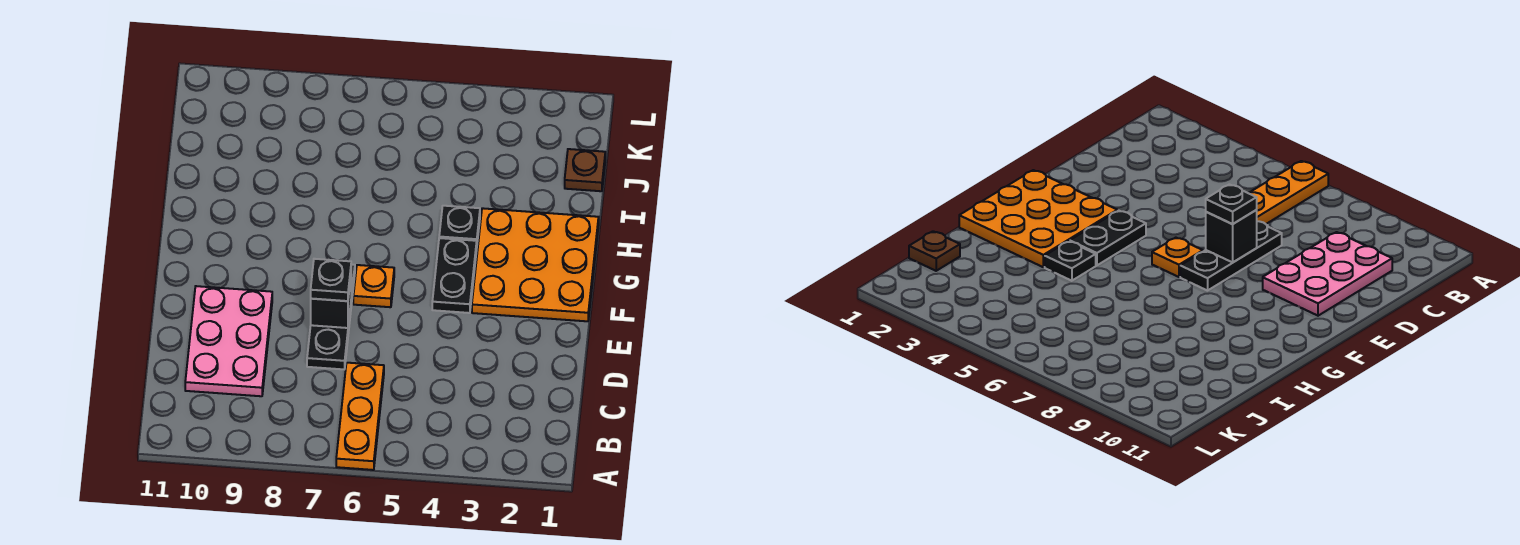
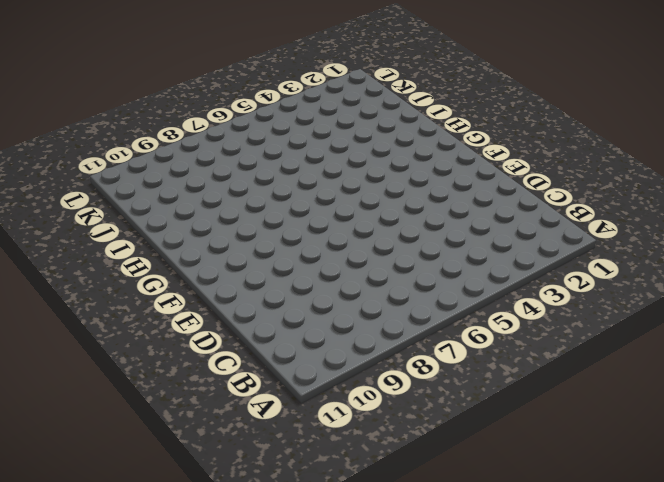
none -> orange 1x3 plate [336,363,384,470]
none -> pink 2x3 plate [185,286,272,396]

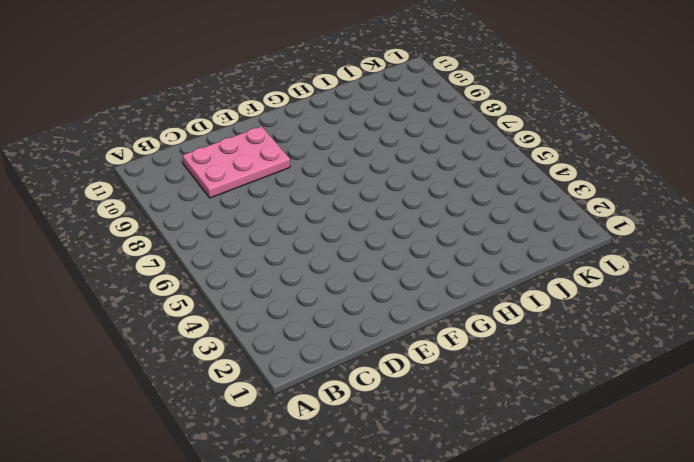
none -> orange 1x3 plate [336,363,384,470]
none -> black 1x3 plate [307,265,355,369]

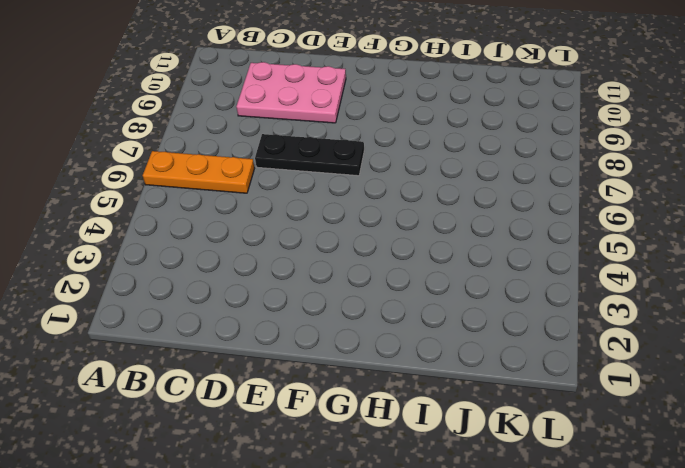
none -> orange 3x3 plate [472,208,599,321]
none -> black 1x2 plate [432,238,477,313]

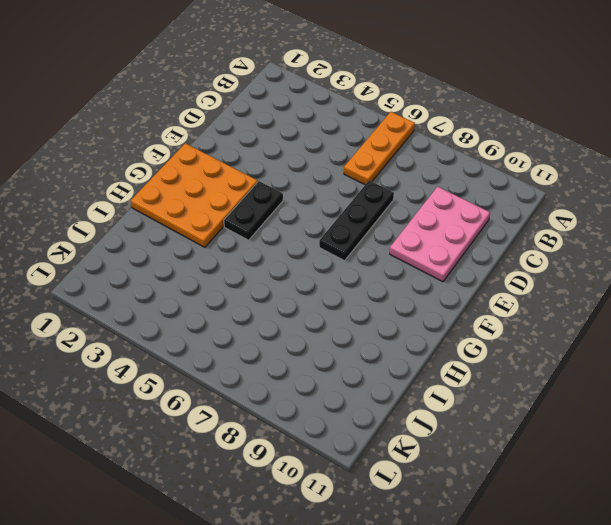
none -> orange 1x1 plate [353,265,394,307]
none -> black 1x1 plate [439,206,480,242]

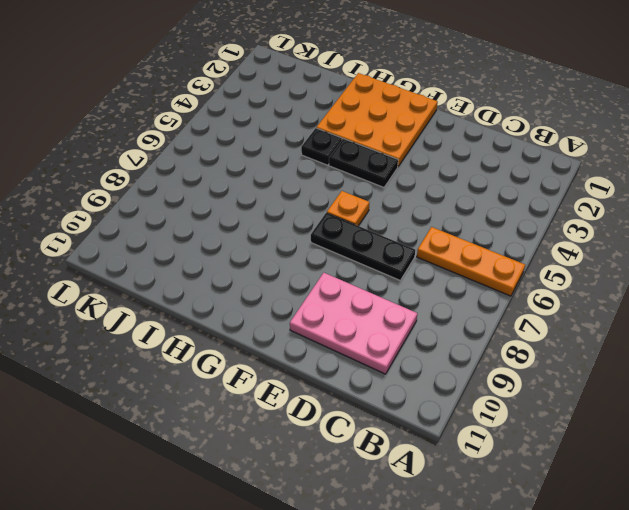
none -> brown 1x1 plate [565,149,605,191]
none -> black 1x1 brick [311,279,351,328]

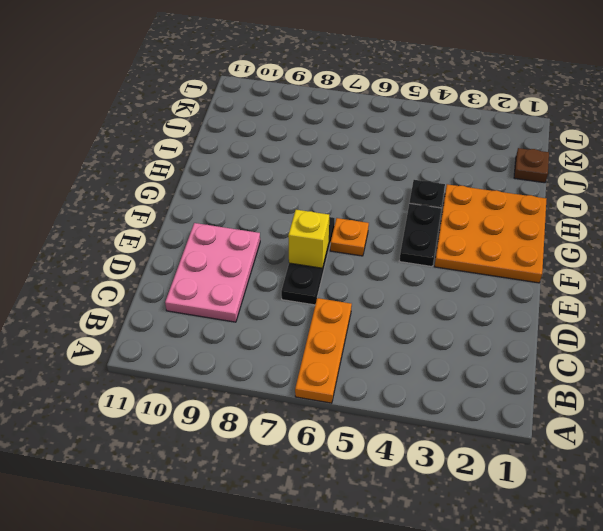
yellow 1x1 brick [288,210,329,268] -> black 1x1 brick [311,279,351,328]
none -> black 1x1 plate [311,259,351,301]

